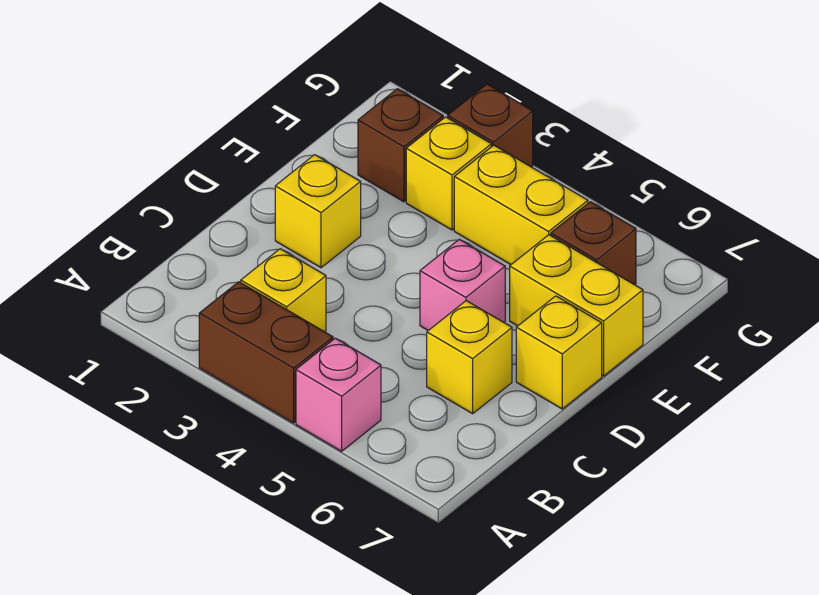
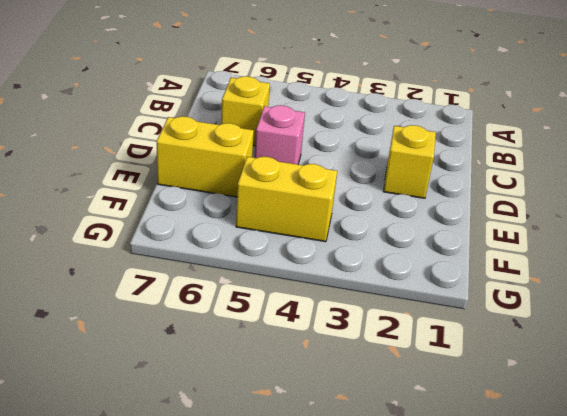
none -> brown 1x2 brick [199,282,333,423]
none -> pink 1x1 brick [296,338,381,451]
none -> yellow 1x1 brick [241,249,326,332]

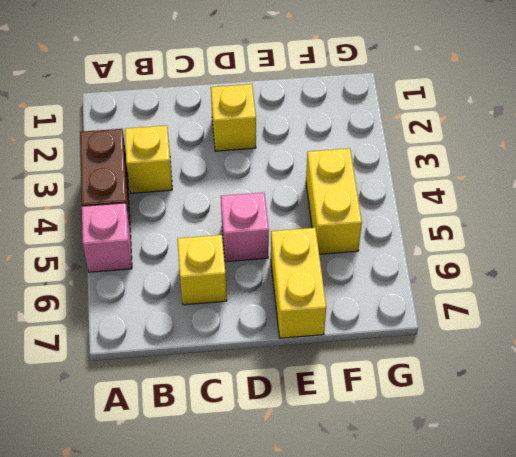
none -> yellow 1x1 brick [516,296,602,409]
none -> brown 1x1 brick [358,89,443,202]
none -> yellow 1x1 brick [406,117,491,230]

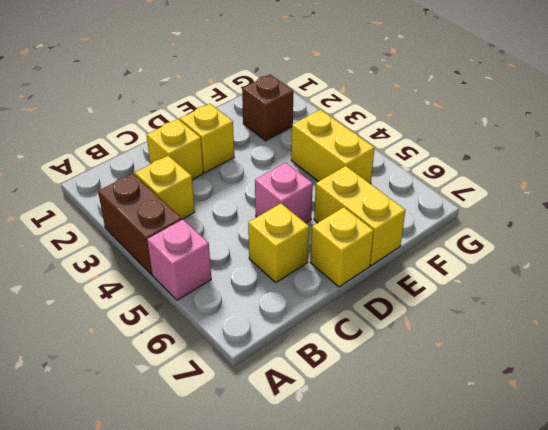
yellow 1x1 brick [147,119,203,180] -> yellow 1x1 brick moved to [406,117,491,230]
none -> brown 1x1 brick [551,202,636,285]
none -> brown 1x1 brick [448,84,533,167]

